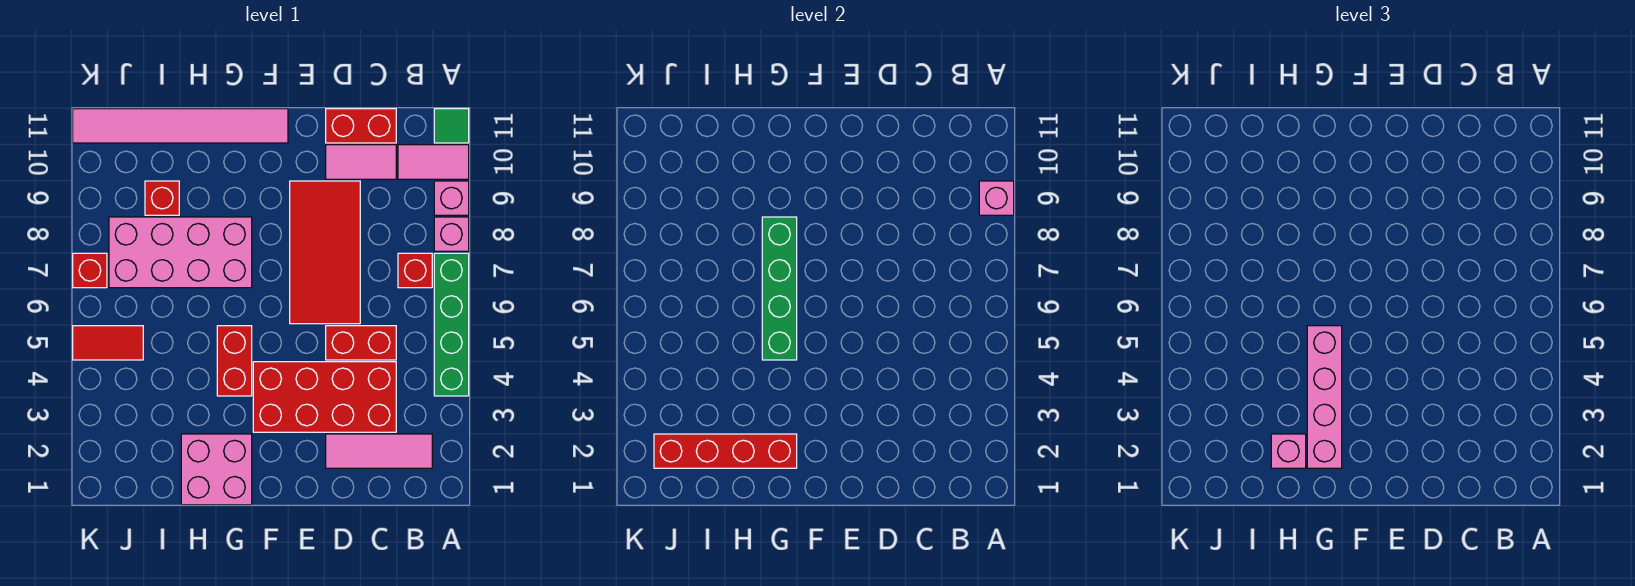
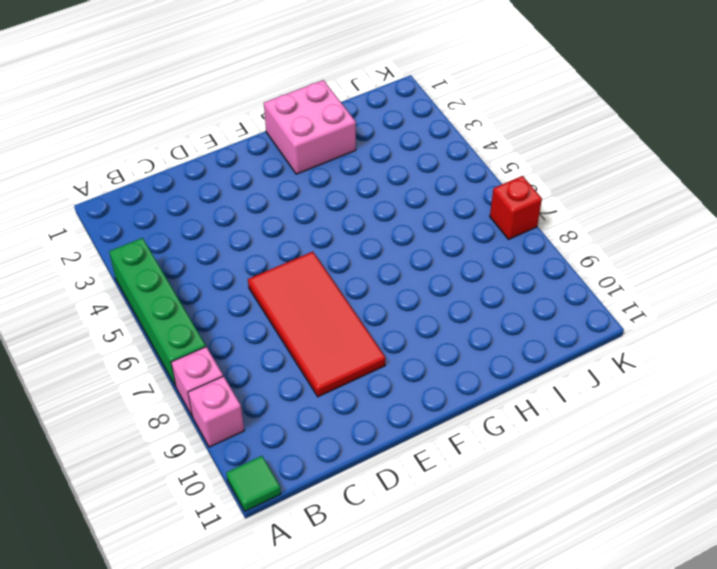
none -> pink 1x2 tile [398,145,469,179]
none -> pink 1x3 tile [326,434,432,468]
none -> red 1x1 brick [398,253,432,288]

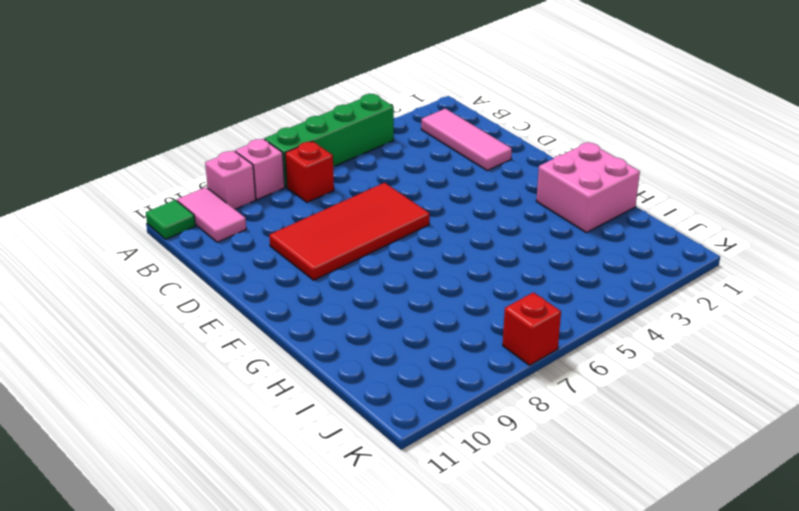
none -> red 2x4 brick [253,362,396,432]
none -> red 1x2 brick [326,326,396,360]
none -> pink 1x2 tile [326,145,396,179]

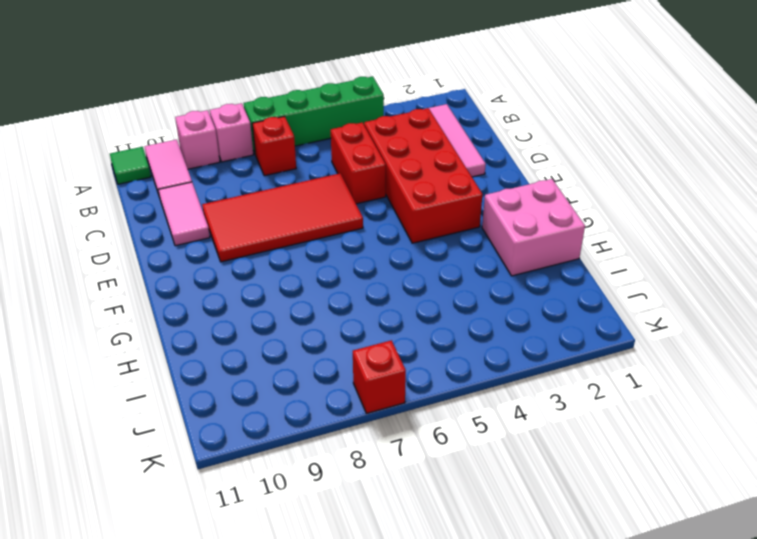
none -> red 1x2 brick [326,109,396,143]
none -> pink 1x6 tile [73,109,288,143]
none -> red 1x2 brick [217,326,252,396]

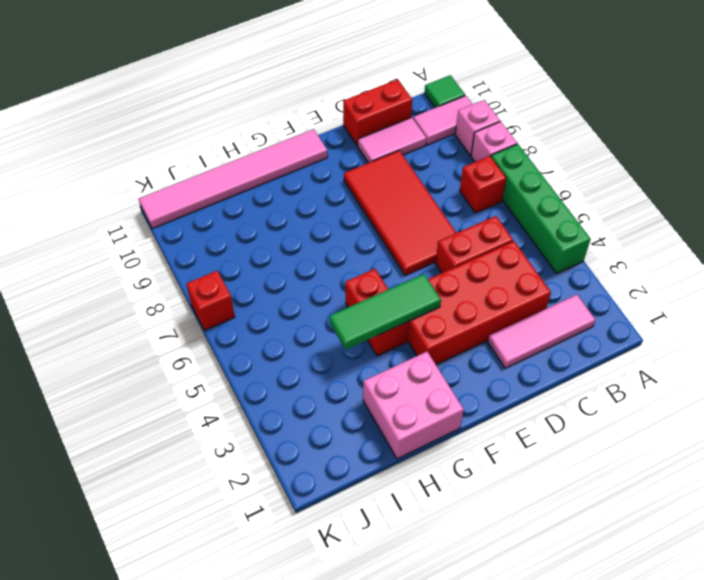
green 1x3 tile [329,274,441,350] -> none
none -> pink 2x4 brick [109,217,252,288]
none -> red 1x1 brick [145,181,179,215]
none -> red 1x2 tile [73,326,143,360]

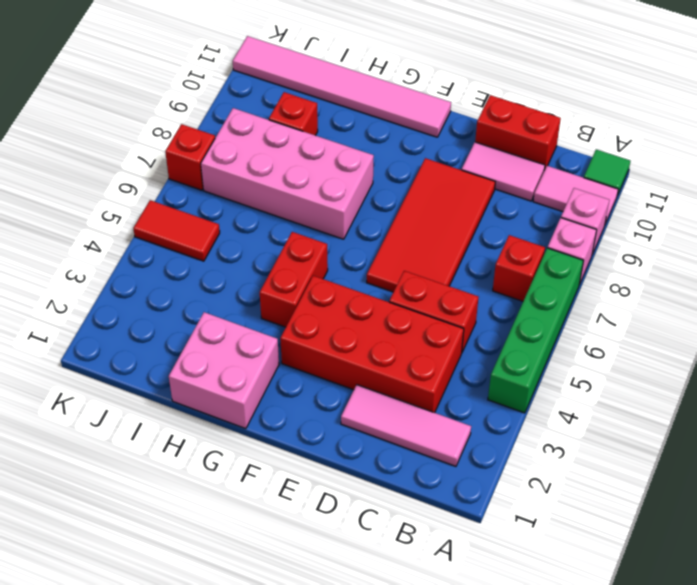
none -> pink 1x1 brick [979,181,1014,215]
none -> red 1x4 brick [654,434,797,468]
none -> green 1x4 brick [762,217,797,360]

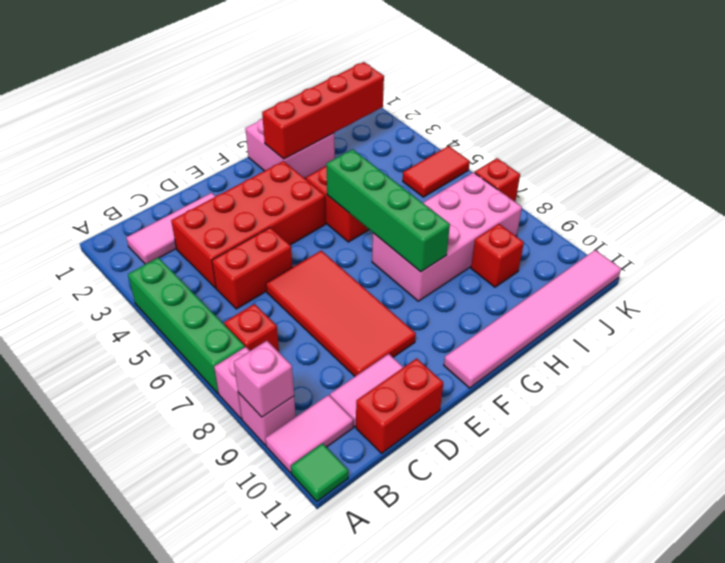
none -> pink 1x4 brick [1307,326,1342,468]
none -> pink 1x1 brick [1271,434,1306,468]

